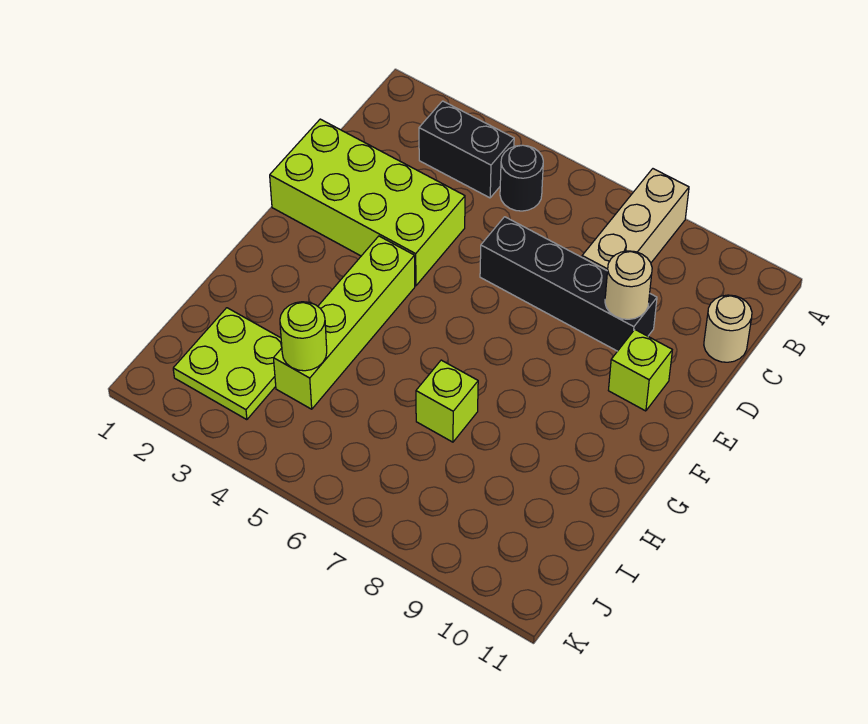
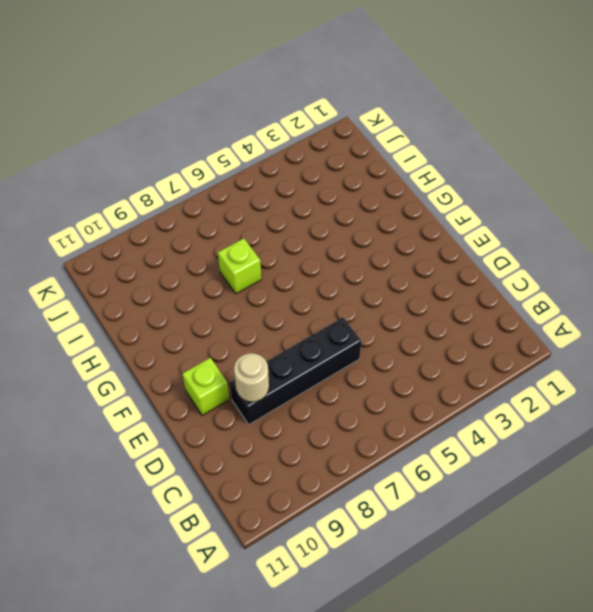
none -> tan 1x3 brick [582,169,689,271]
none -> black 1x2 brick [419,101,514,198]
none -> black 1x1 round brick [500,145,543,211]

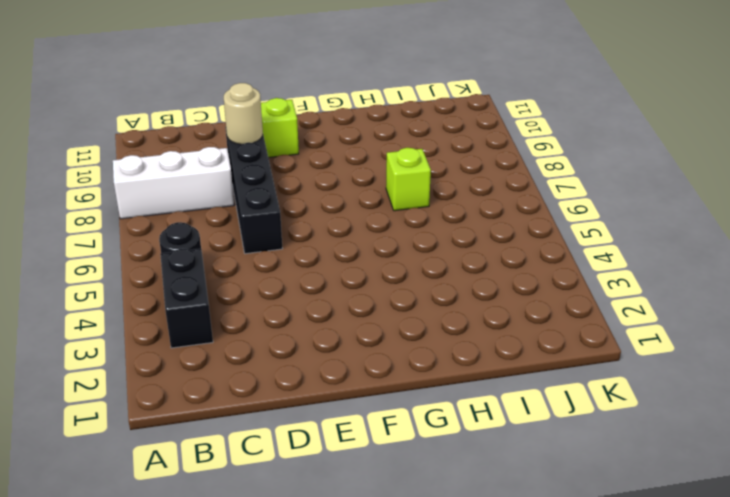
white 1x3 brick [113,147,234,219] -> tan 1x3 brick [582,169,689,271]
none -> tan 1x1 round brick [704,295,752,362]
none -> lime 2x4 brick [270,119,465,286]
none -> lime 1x4 brick [274,236,415,409]

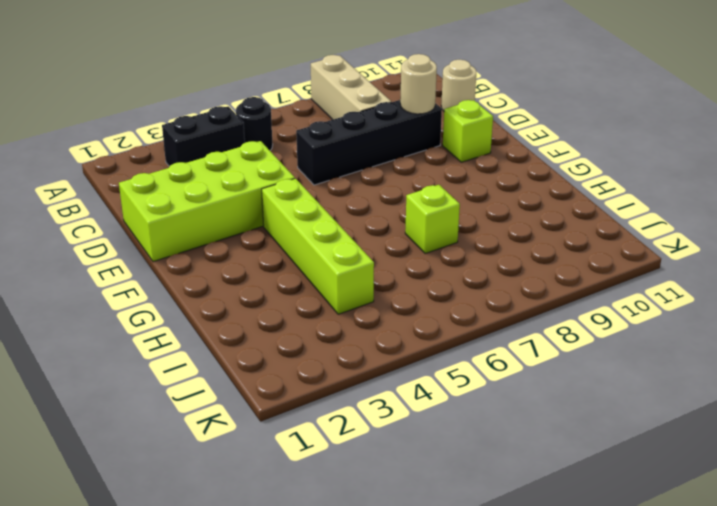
none -> lime 2x2 plate [173,308,282,420]
none -> lime 1x1 round brick [280,302,327,371]

